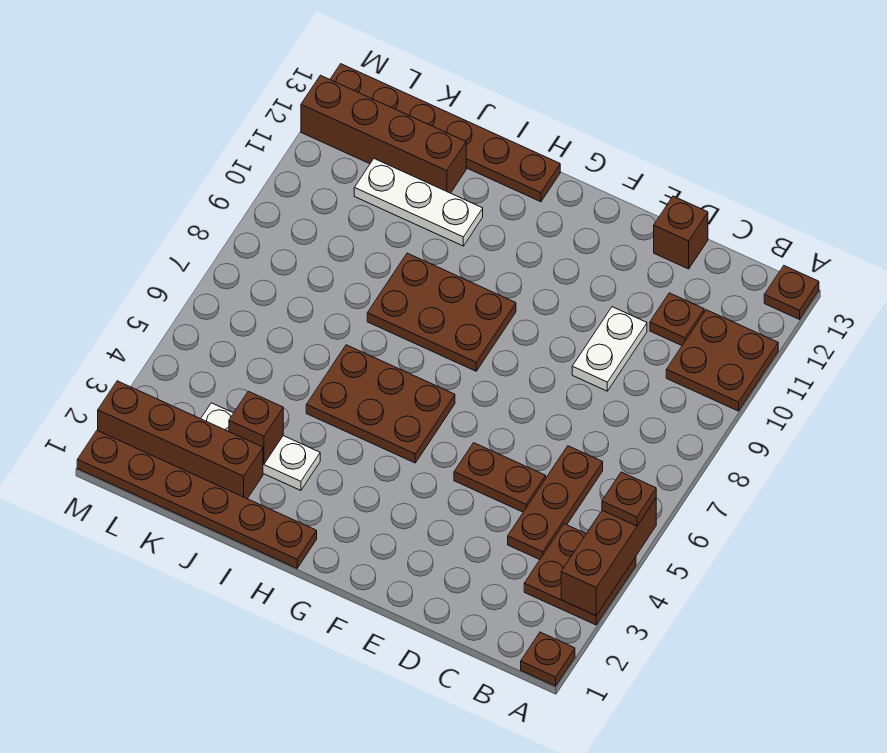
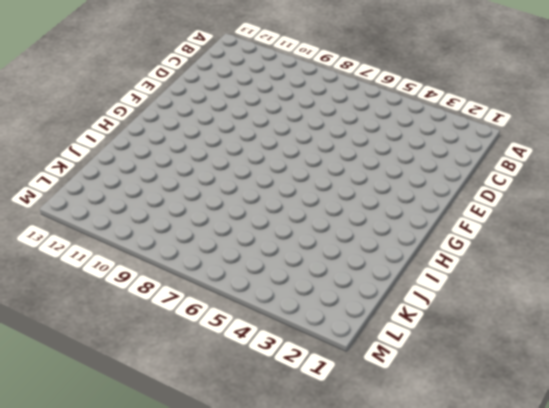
none -> brown 1x1 plate [521,632,575,686]
none -> brown 2x2 plate [524,524,636,625]
none -> brown 2x2 plate [666,310,778,411]

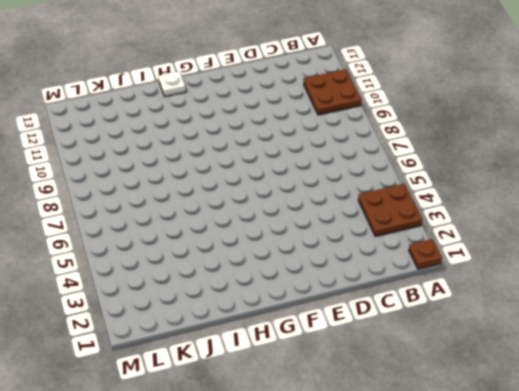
white 1x1 plate [159,71,186,96] -> brown 1x6 plate [330,64,560,202]
none -> brown 1x1 plate [764,266,819,319]
none -> brown 1x3 plate [508,446,603,560]
none -> brown 1x1 plate [650,293,704,346]

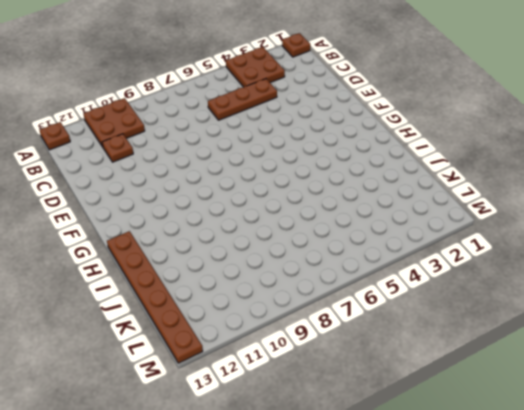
none -> brown 1x2 plate [454,443,546,512]
none -> white 1x2 plate [572,307,647,391]
none -> brown 1x1 brick [654,196,708,269]

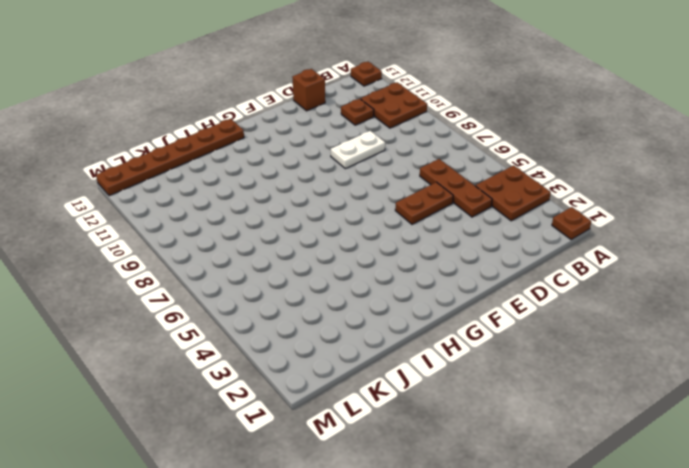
white 1x2 plate [331,131,385,169] -> white 1x2 plate turned to [572,307,647,391]
none -> brown 2x3 plate [306,345,455,463]
none -> brown 2x3 plate [367,253,516,371]
none -> brown 1x6 plate [77,430,317,568]

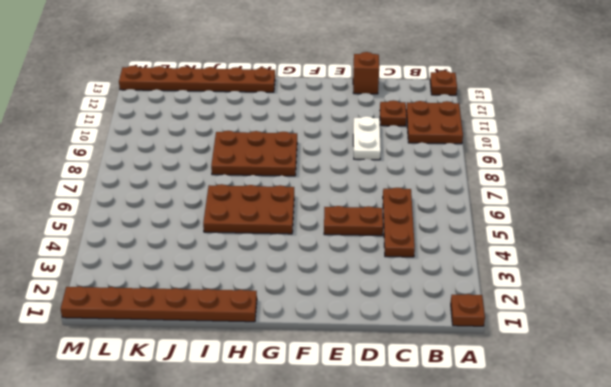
none -> brown 2x2 plate [524,524,636,625]
none -> white 1x3 plate [201,403,320,491]
none -> white 1x3 plate [354,159,483,246]

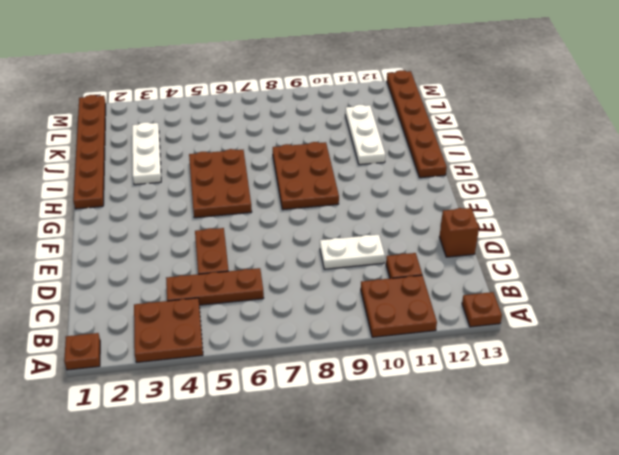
none -> brown 1x4 brick [98,381,263,499]
none -> brown 1x4 brick [301,75,466,193]
none -> brown 1x3 brick [561,499,656,615]

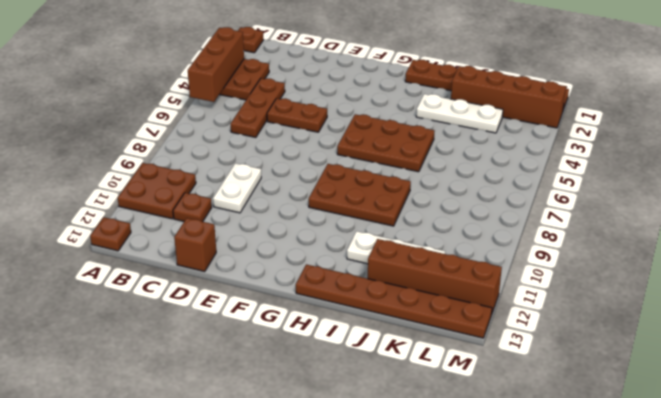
none -> brown 1x1 brick [229,391,283,464]
none -> brown 1x1 plate [602,472,656,526]

